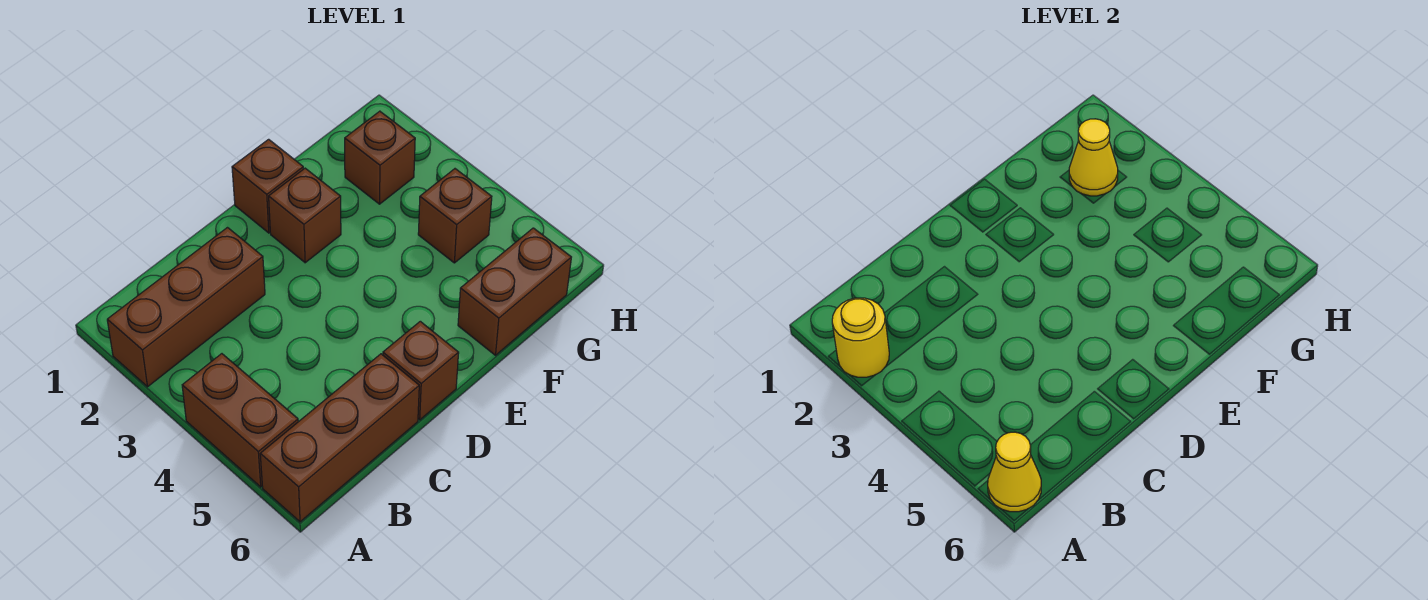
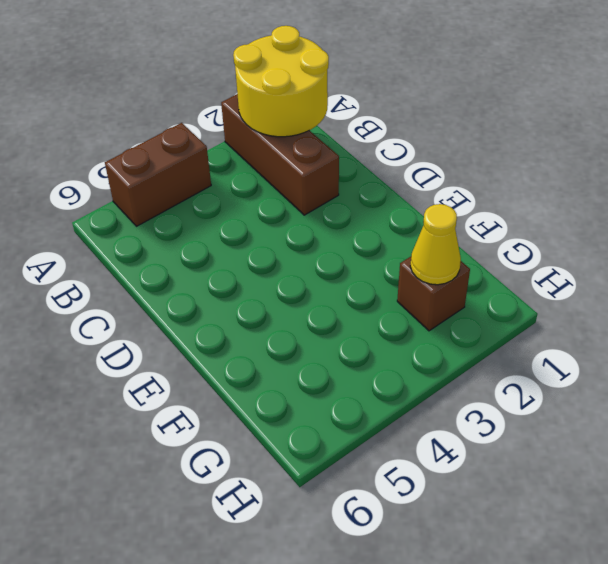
yellow 2x2 round brick [233,26,329,137] -> yellow 1x1 round brick [832,298,889,377]
none -> brown 1x3 brick [260,354,419,522]
none -> brown 1x1 brick [383,321,459,420]
none -> brown 1x1 brick [232,139,303,233]

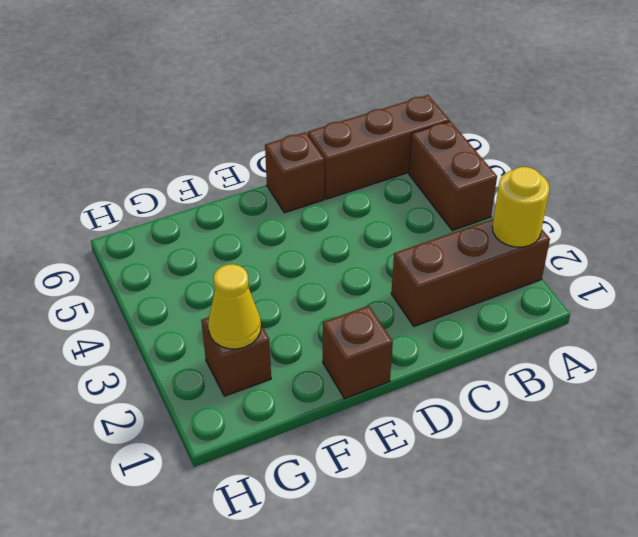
none -> brown 1x1 brick [269,168,341,263]
none -> brown 1x2 brick [458,228,571,355]
none -> brown 1x1 brick [418,169,492,263]

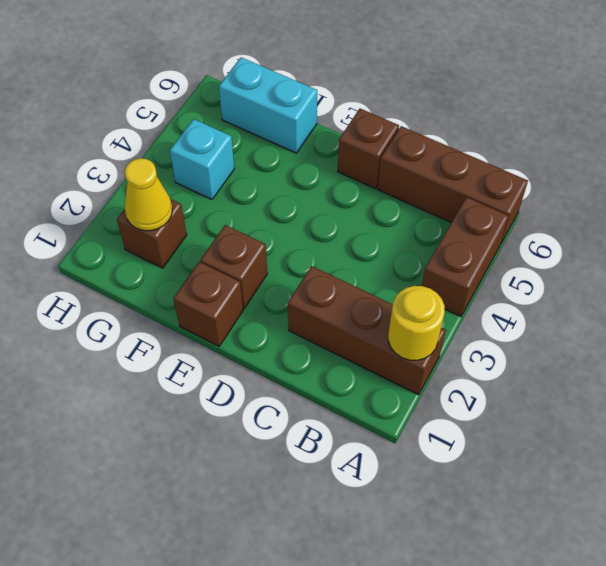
cyan 1x2 brick [219,57,317,153] -> brown 1x2 brick [458,228,571,355]
cyan 1x1 brick [170,119,234,200] -> brown 1x1 brick [418,169,492,263]
none -> yellow 1x1 cone [988,432,1041,512]

